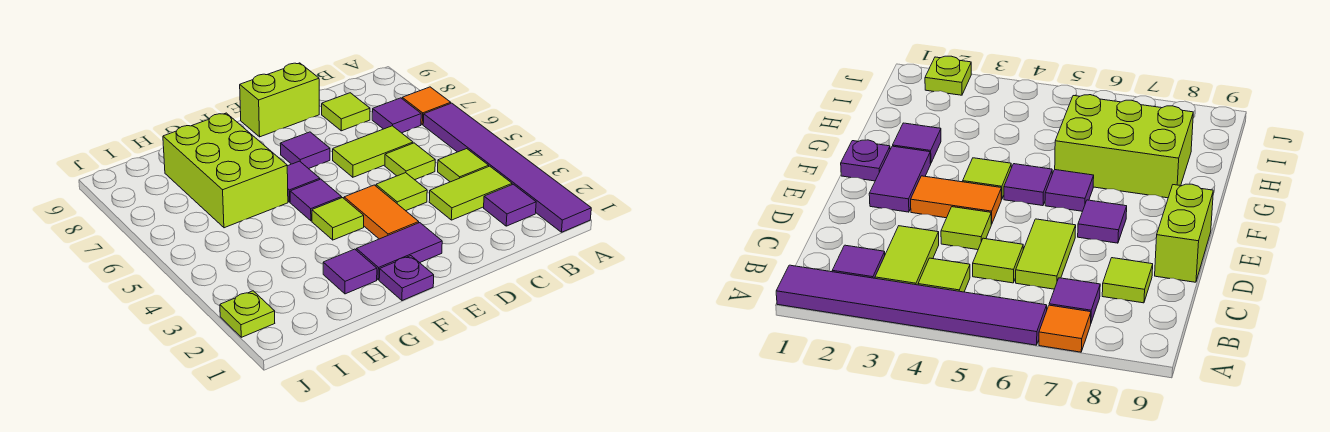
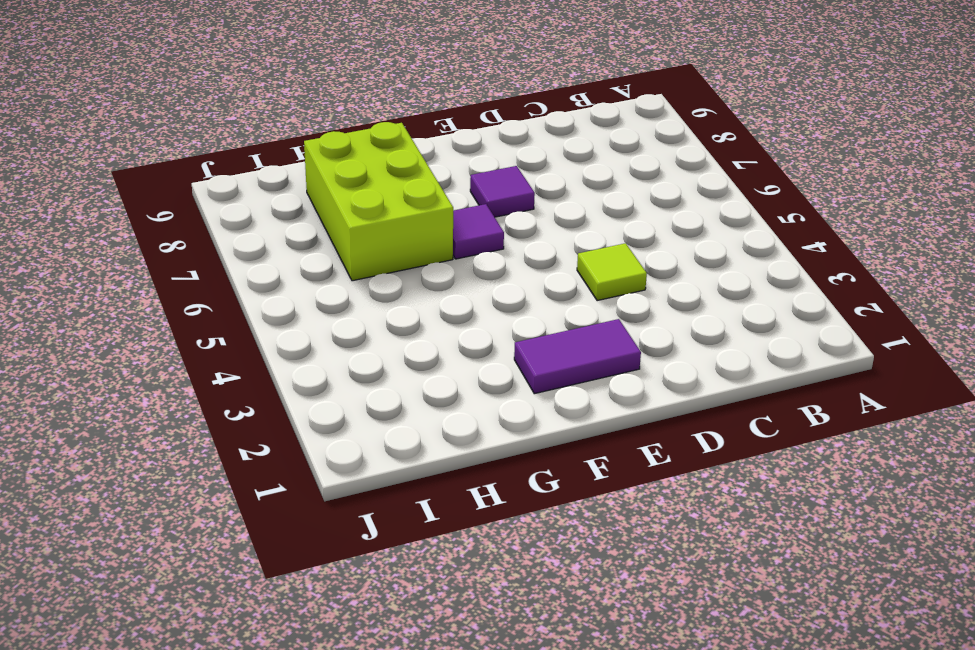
none -> purple 1x6 tile [423,103,591,232]
none -> orange 1x1 tile [402,87,451,125]
none -> purple 1x1 tile [484,184,536,226]

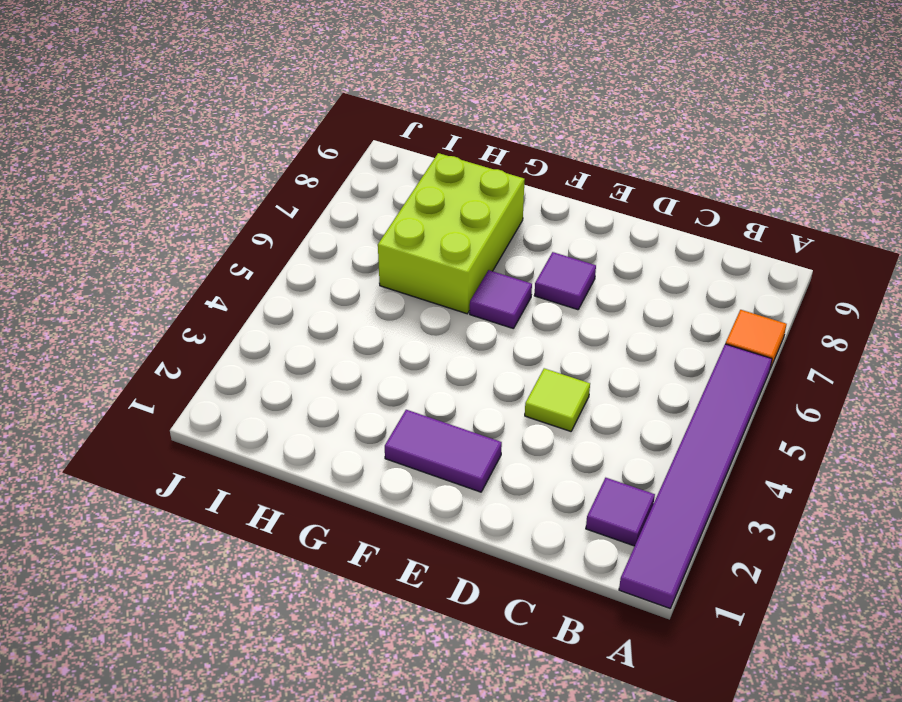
none -> lime 1x2 tile [429,166,512,220]
none -> lime 1x1 tile [438,149,489,182]
none -> purple 1x1 tile [372,98,421,133]

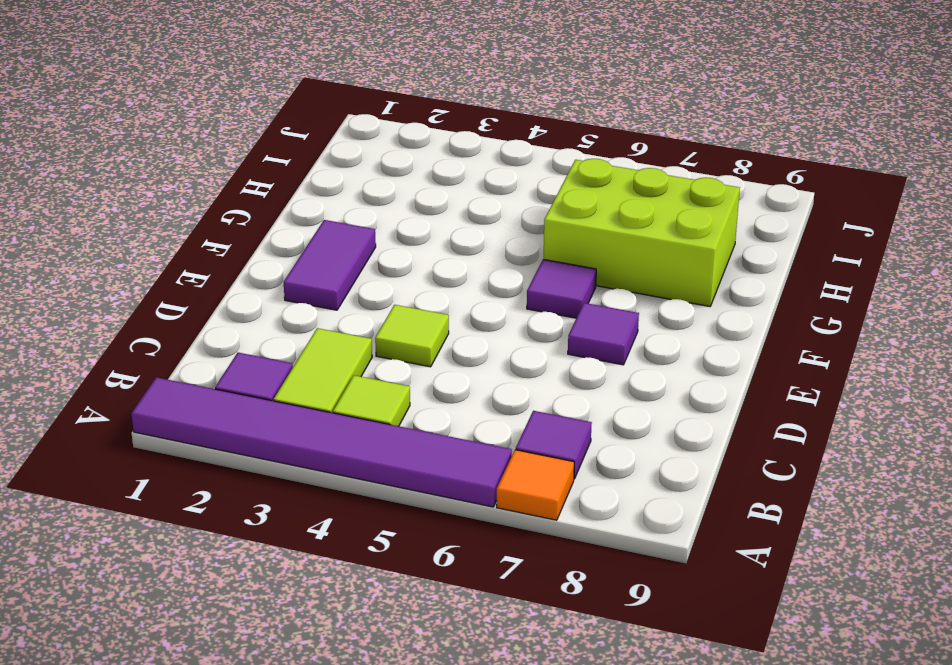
none -> lime 1x1 tile [385,143,435,180]
none -> lime 1x2 tile [333,126,413,177]
none -> lime 1x1 tile [322,93,370,131]

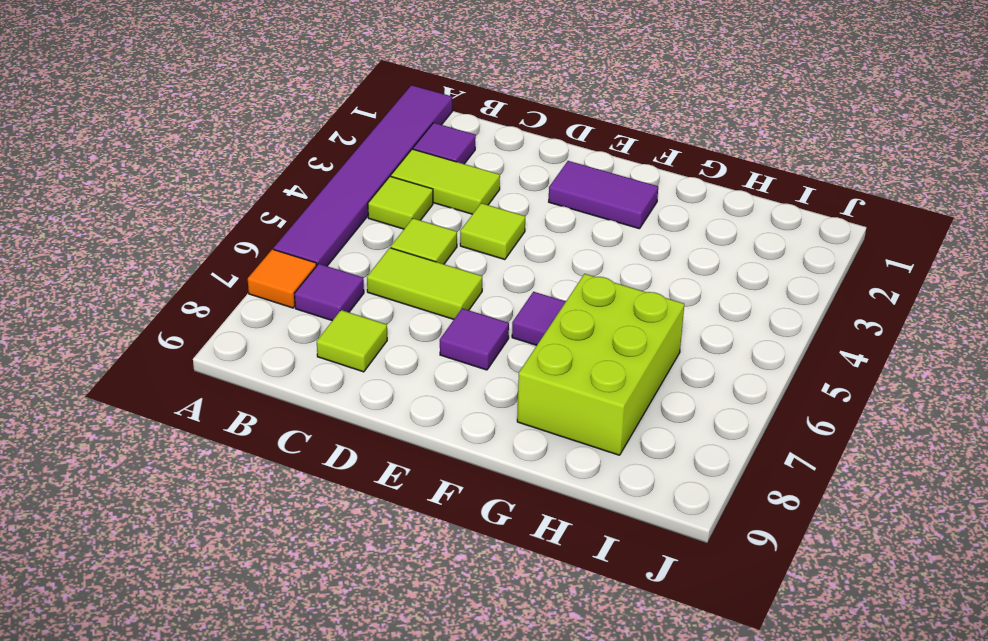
none -> lime 1x2 brick [240,63,319,137]
none -> orange 1x2 tile [344,185,419,239]
none -> purple 1x1 plate [379,256,434,301]

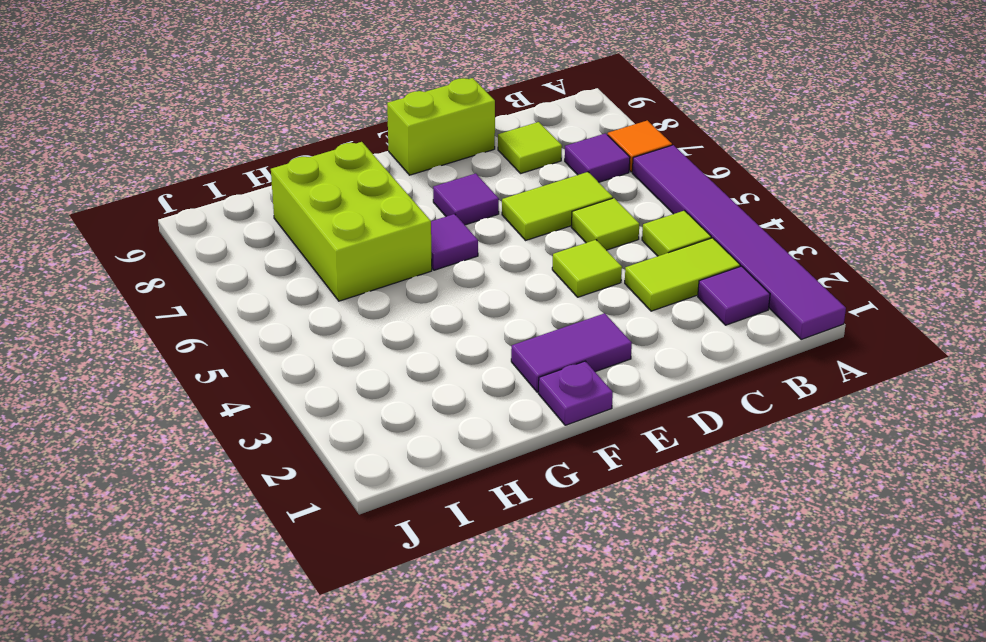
none -> orange 1x2 tile [344,185,419,239]
none -> lime 1x1 tile [312,198,364,240]
none -> purple 1x1 tile [290,179,342,221]

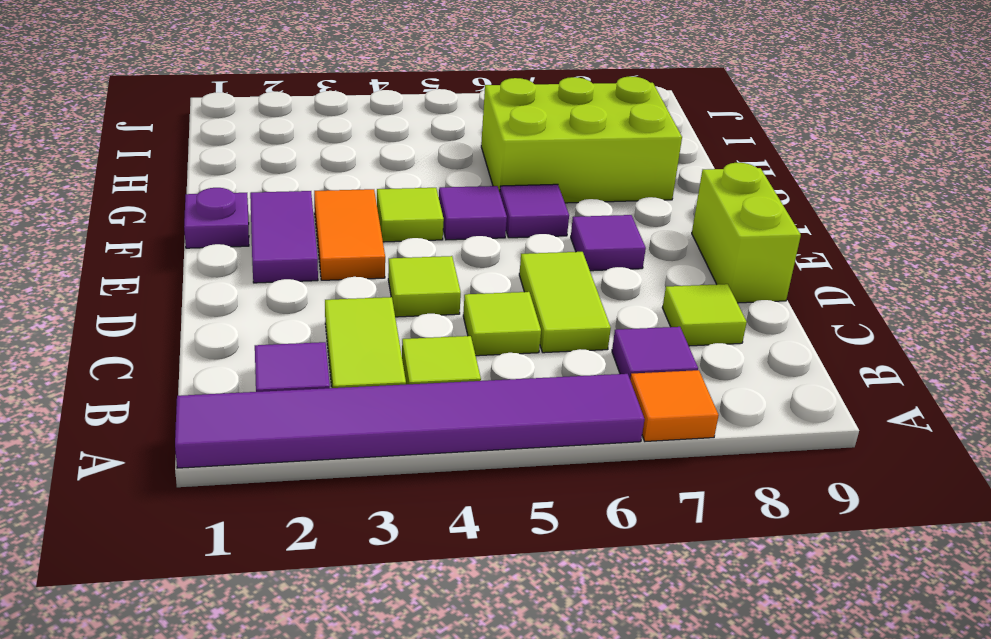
orange 1x2 tile [314,189,385,280] -> orange 1x2 tile turned to [344,185,419,239]
none -> purple 1x1 tile [323,249,377,294]
none -> lime 1x1 plate [220,291,275,337]

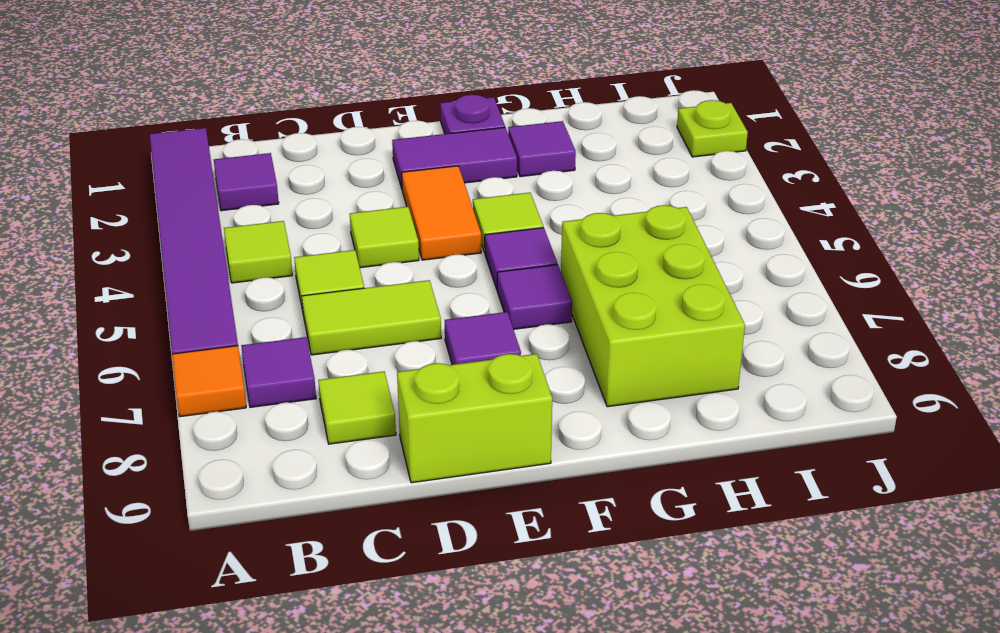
none -> lime 1x2 tile [429,166,512,220]

